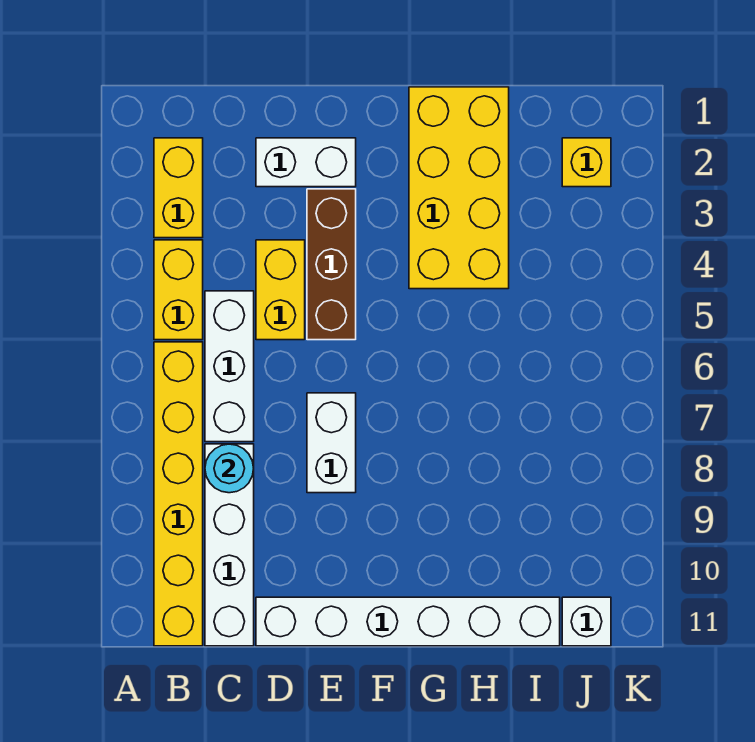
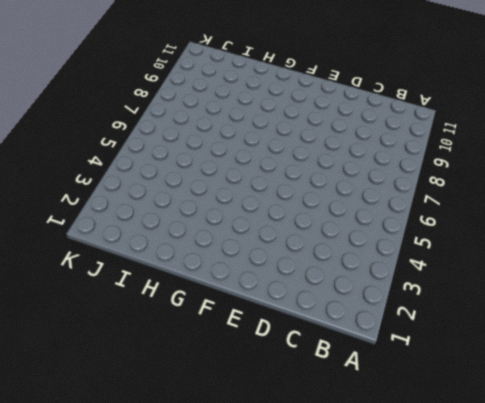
none -> yellow 1x2 brick [154,138,203,238]
none -> yellow 1x2 brick [154,240,203,340]
none -> yellow 1x6 brick [154,342,203,646]

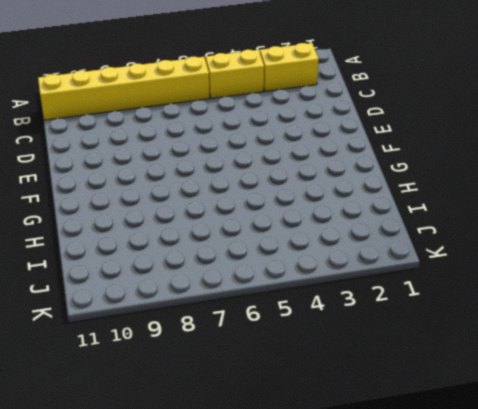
none -> white 1x3 brick [205,291,254,442]
none -> white 1x4 brick [205,444,254,646]
none -> white 1x2 brick [256,138,356,187]

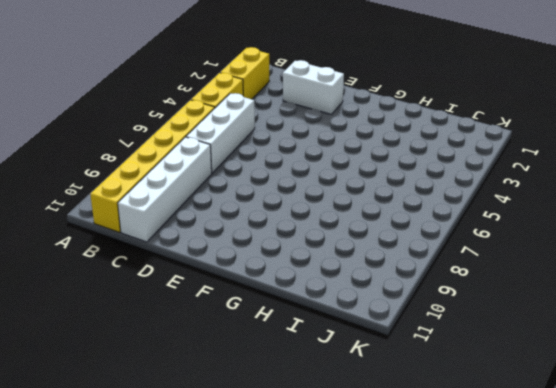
none -> yellow 1x2 brick [256,240,305,340]
none -> white 1x6 brick [256,597,560,646]
none -> brown 1x3 brick [307,189,356,340]

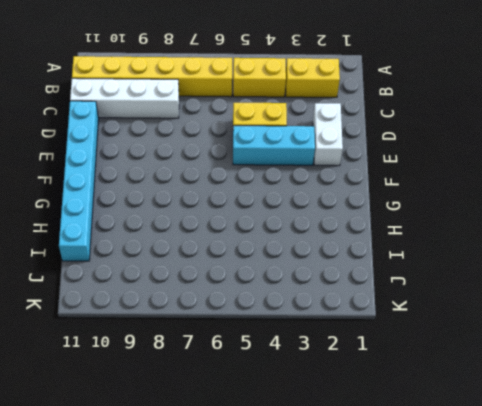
cyan 1x6 brick [59,101,99,261] -> white 1x6 brick [256,597,560,646]
cyan 1x3 brick [233,126,315,165] -> brown 1x3 brick [307,189,356,340]
none -> white 1x3 brick [205,291,254,442]
none -> white 1x2 brick [307,393,356,493]
none -> yellow 2x4 brick [409,87,509,289]

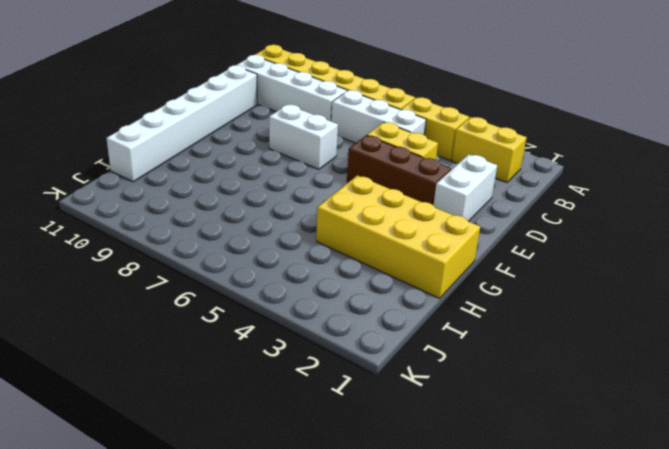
none -> yellow 1x1 brick [562,138,611,187]
none -> white 1x1 brick [562,597,611,646]
none -> cyan 1x1 round brick [205,444,254,493]

